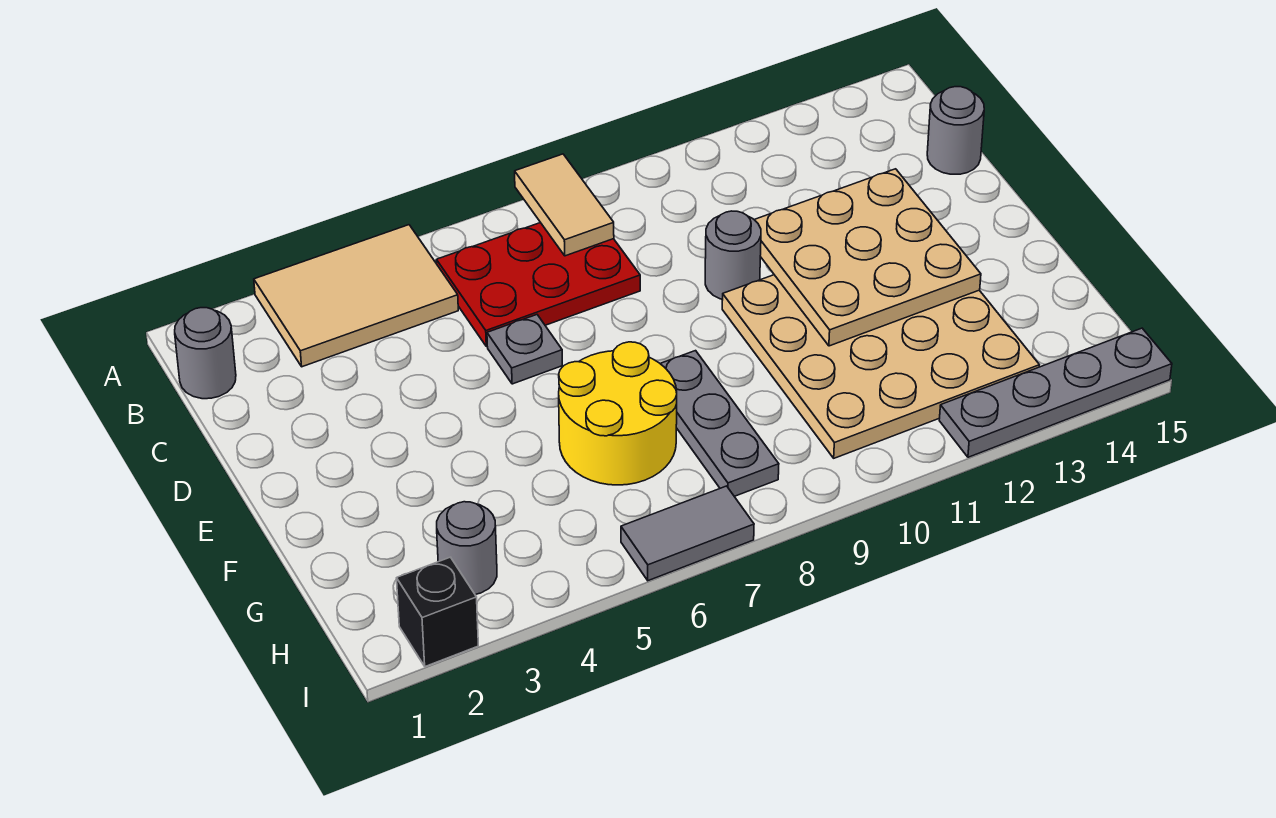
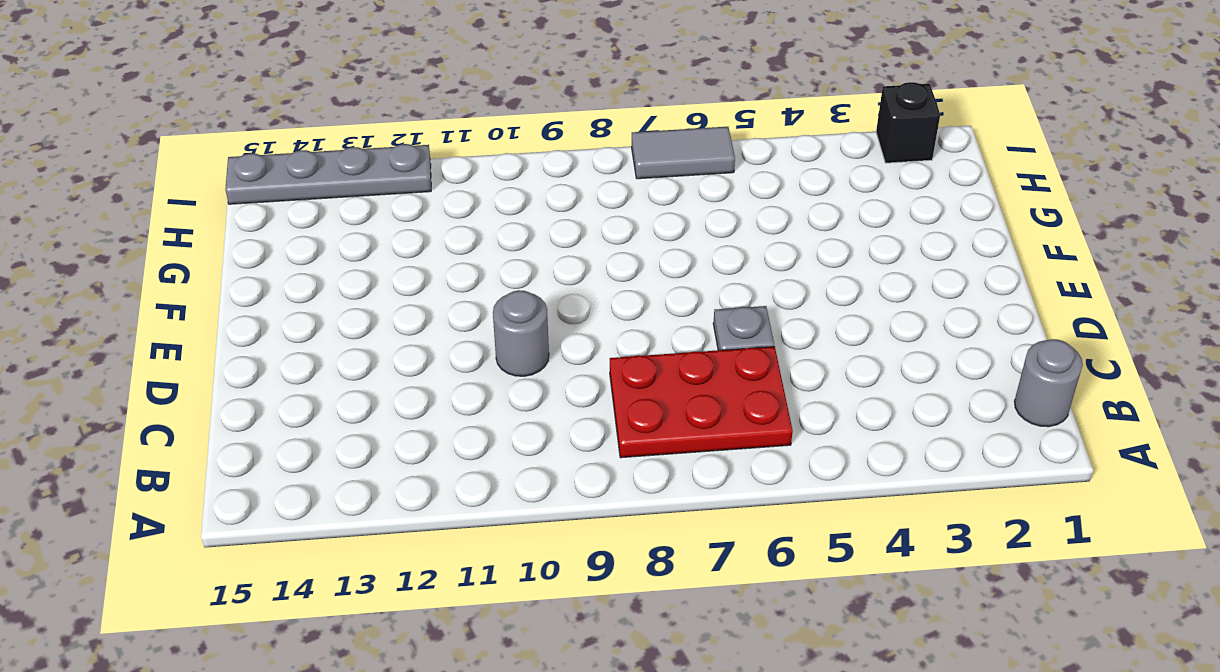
none -> tan 2x3 tile [254,225,458,367]
none -> grey 1x1 round brick [927,87,984,174]
none -> tan 4x4 plate [722,275,1039,458]

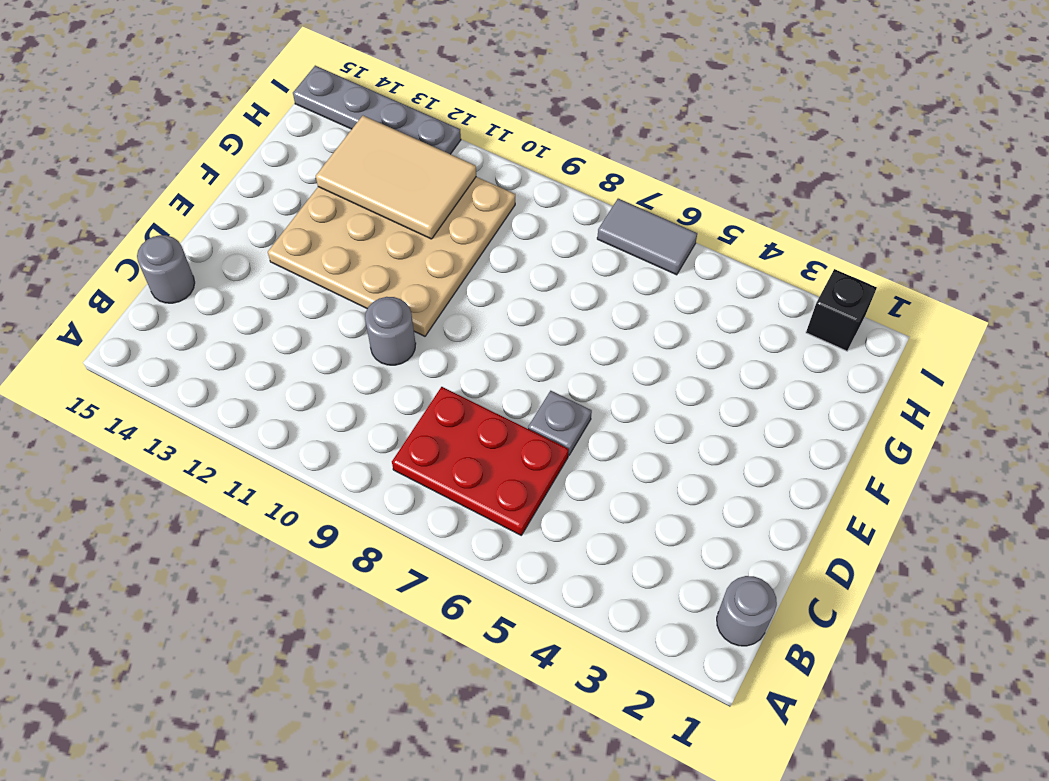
tan 2x3 tile [316,116,476,239] -> tan 2x3 tile moved to [254,225,458,367]
none -> yellow 2x2 round brick [559,342,677,485]
none -> grey 1x3 plate [660,351,779,496]
none -> grey 1x1 round brick [437,502,497,594]

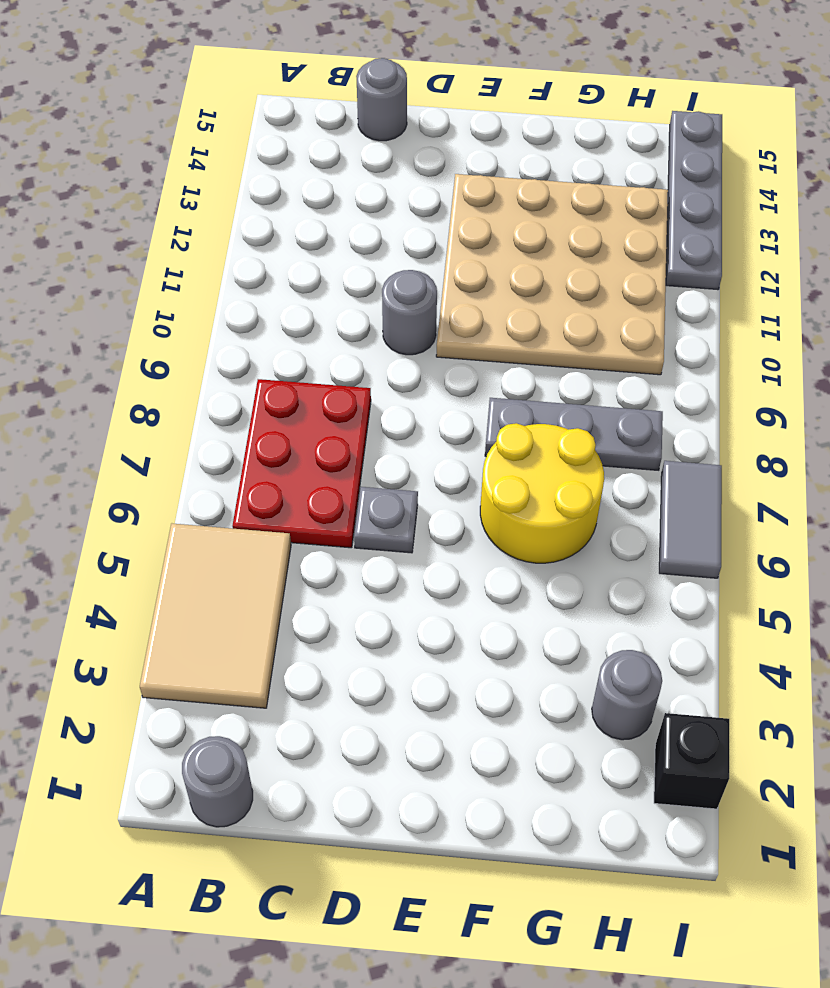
none -> tan 1x2 tile [515,154,614,256]
none -> tan 3x3 plate [754,169,981,346]

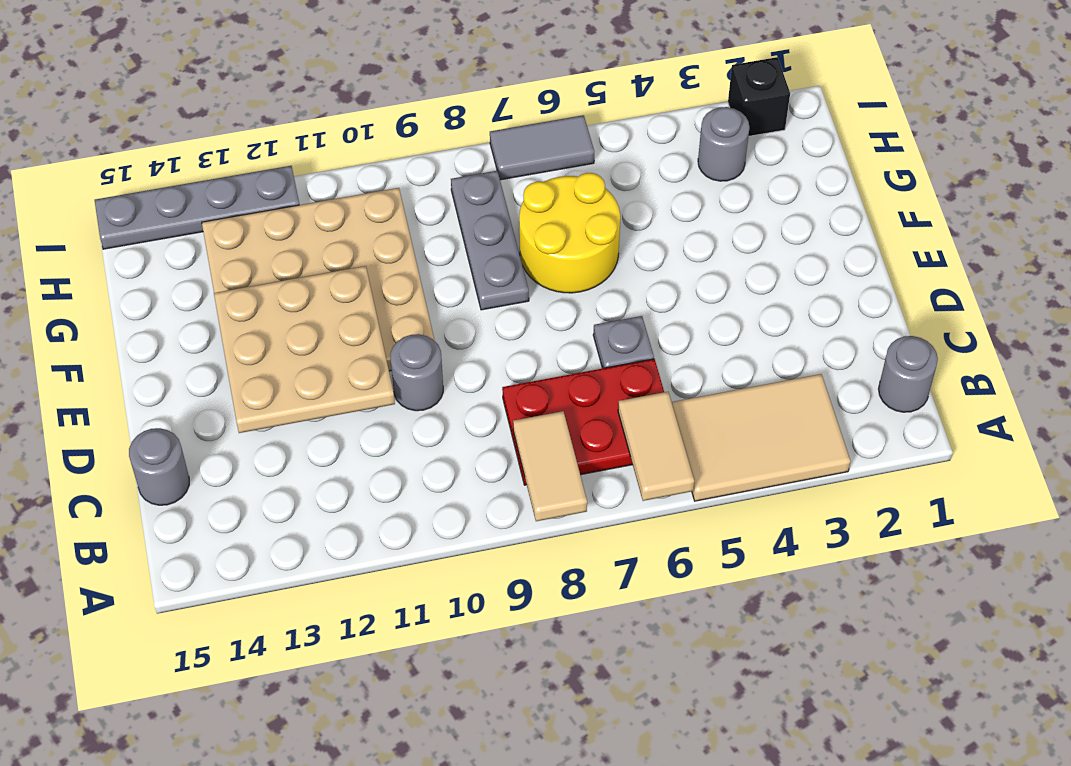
tan 1x2 tile [618,392,694,501] -> none

